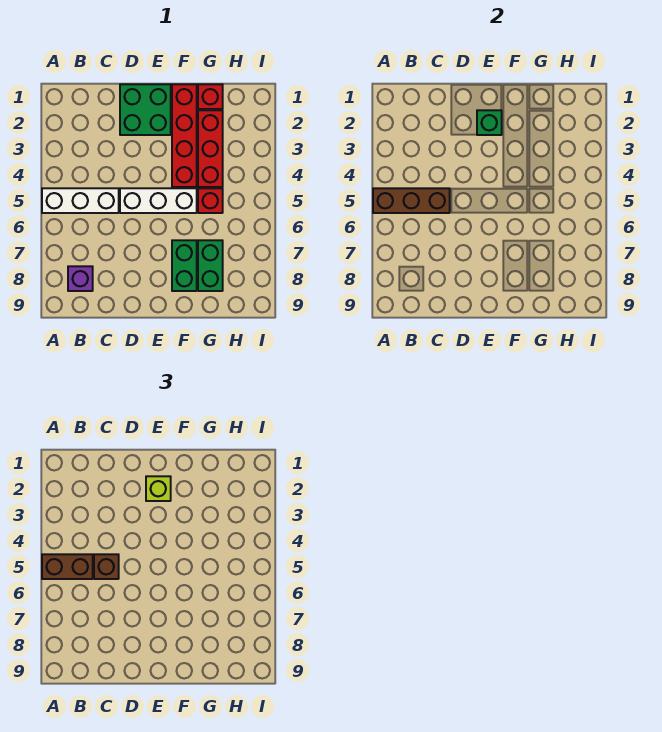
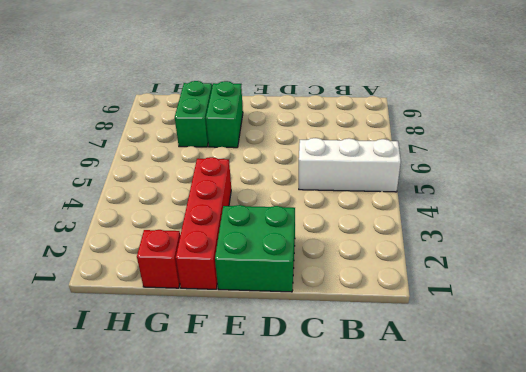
none -> purple 1x1 brick [68,266,93,291]
none -> white 1x3 brick [120,188,197,213]
none -> red 1x3 brick [198,110,223,187]

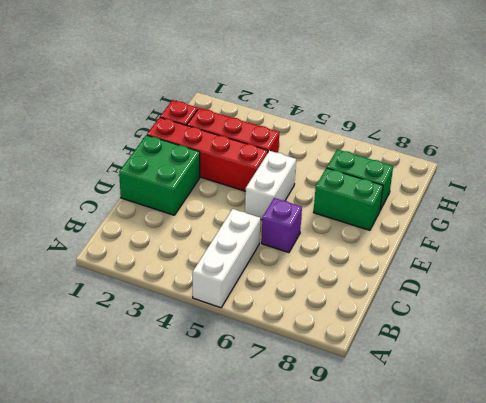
purple 1x1 brick [261,198,302,253] -> purple 1x1 brick moved to [68,266,93,291]
white 1x2 brick [245,151,296,220] -> white 1x3 brick [120,188,197,213]
none -> red 1x1 brick [198,188,223,213]
none -> brown 1x3 brick [373,188,450,213]
none -> green 1x1 brick [477,110,502,135]

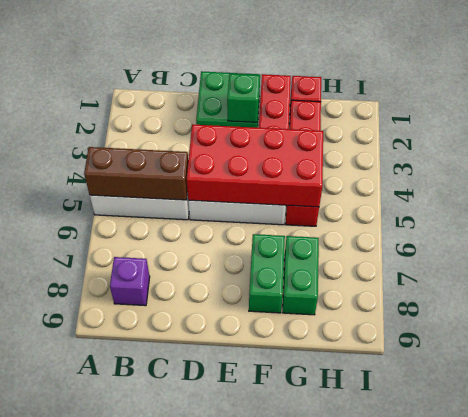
red 2x4 brick [187,124,323,207] -> none
none -> brown 1x2 brick [42,554,93,579]
none -> brown 1x1 brick [94,554,119,579]
none -> lime 1x1 brick [146,476,171,501]

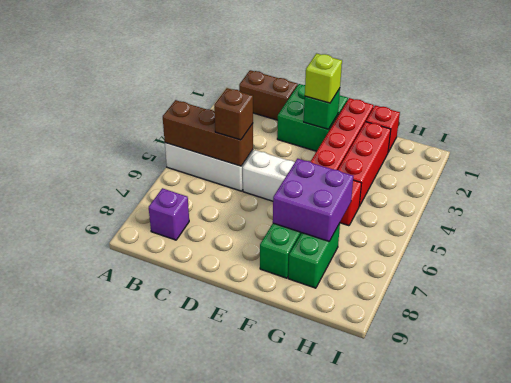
brown 1x2 brick [239,70,298,120] -> brown 1x2 brick moved to [42,554,93,579]
purple 2x2 brick [273,159,353,241] -> none

